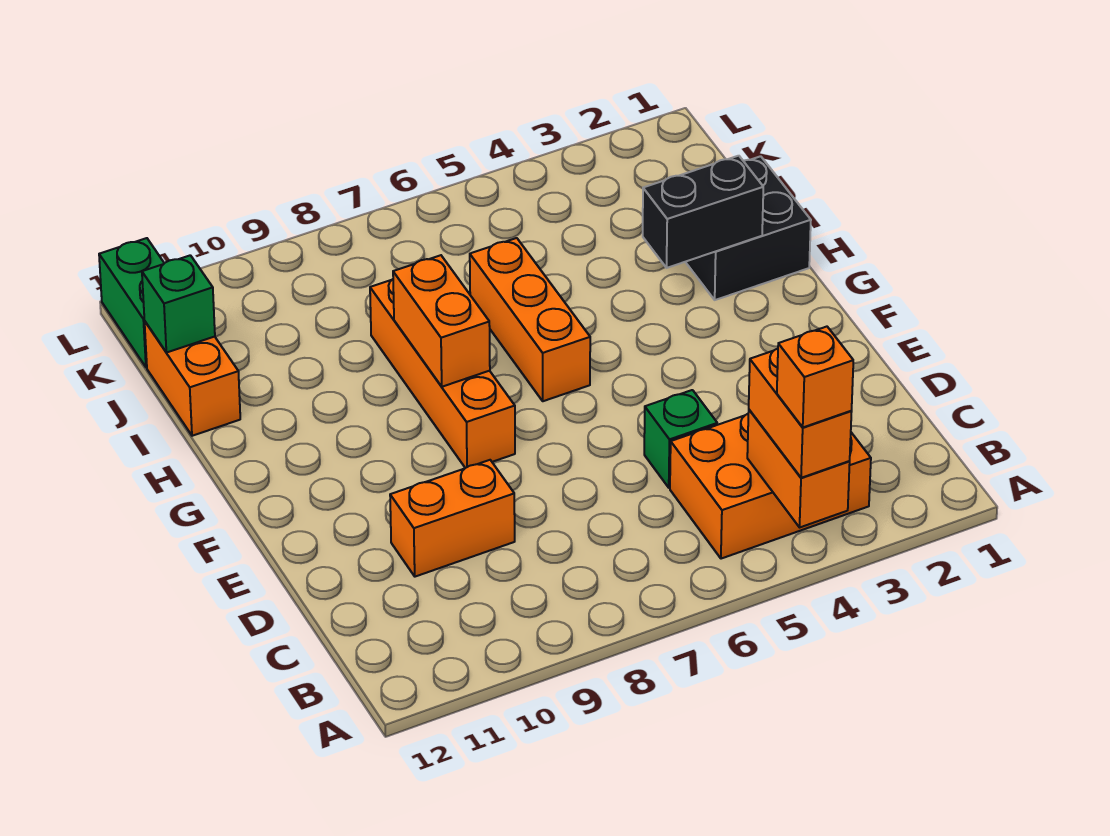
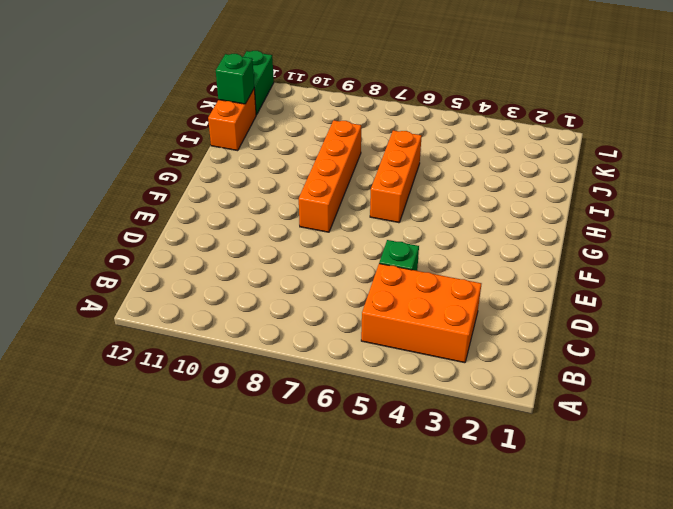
none -> orange 1x2 brick [390,460,515,577]
none -> black 2x2 brick [686,156,811,300]
none -> orange 1x2 brick [747,410,850,527]

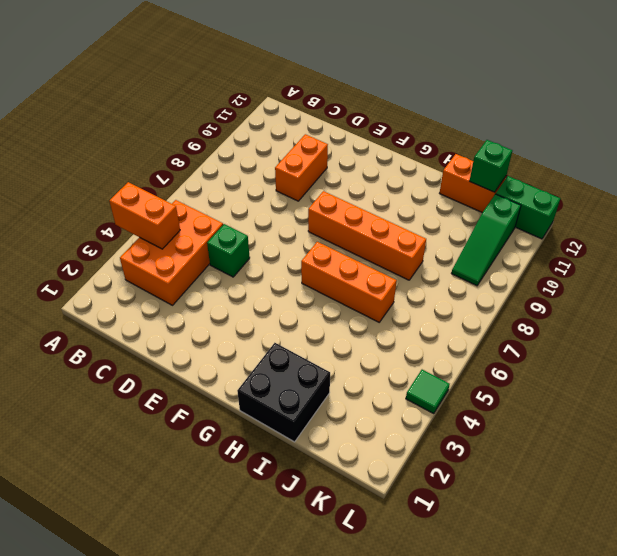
green 1x3 slope [451,194,521,286] -> none
green 1x1 tile [406,370,450,414] -> none
none -> orange 1x2 brick [393,255,490,387]
none -> black 1x2 brick [643,156,763,268]
none -> orange 1x2 brick [749,349,852,478]

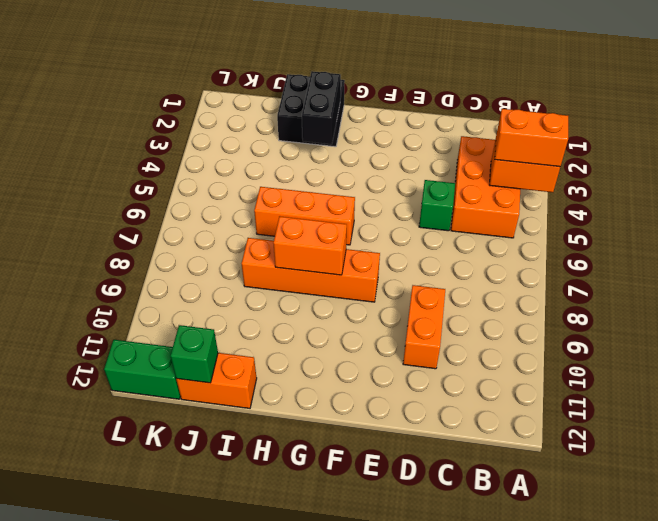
none -> orange 1x1 brick [777,327,853,427]

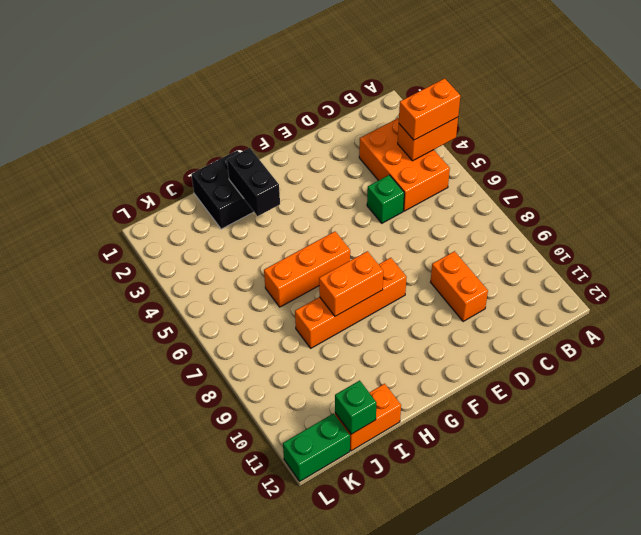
none -> orange 1x1 brick [777,327,853,427]

